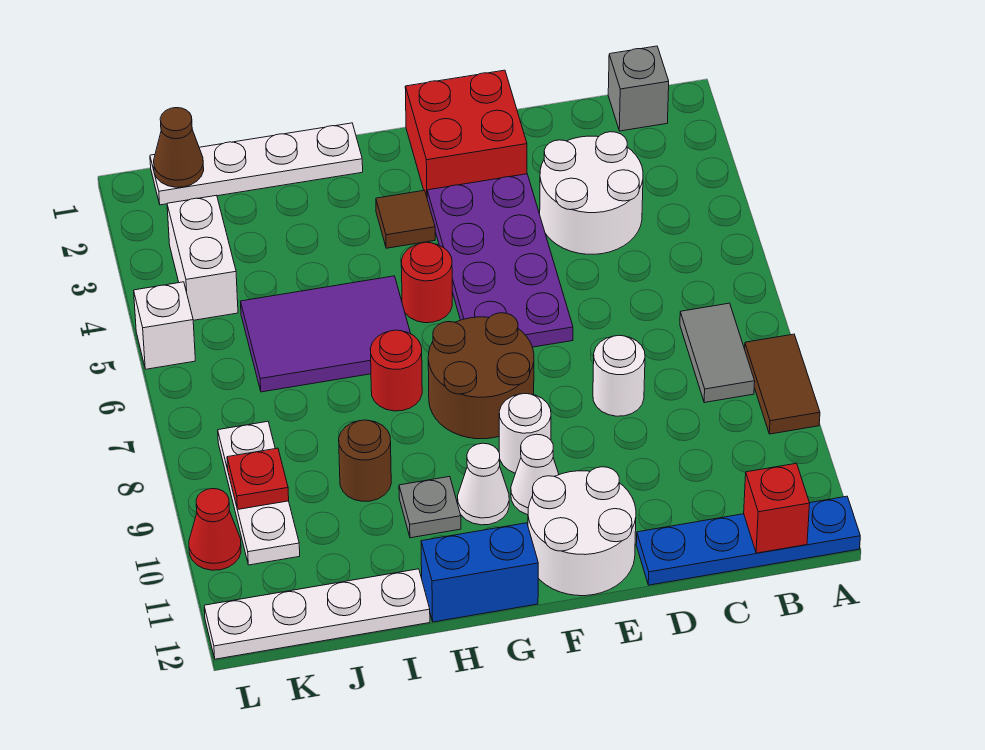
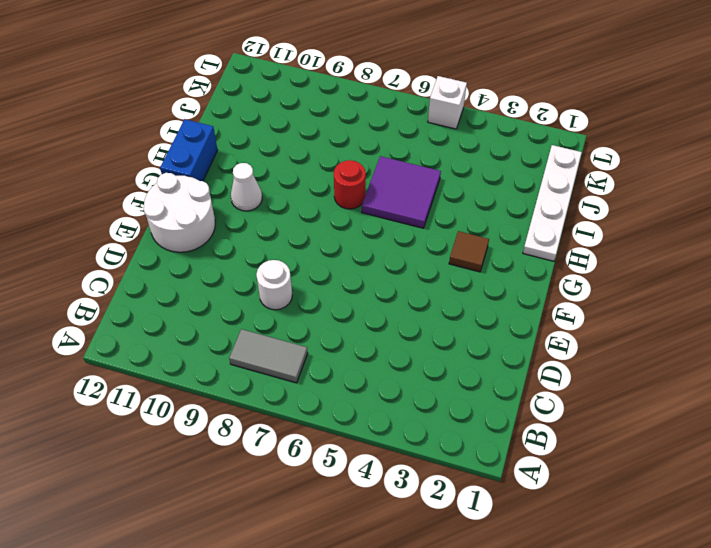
purple 2x2 tile [362,156,441,228] -> purple 2x3 tile [241,276,411,392]
none -> brown 1x2 tile [745,334,820,434]
none -> blue 1x4 plate [636,496,860,585]
none -> grey 1x1 brick [608,46,669,131]

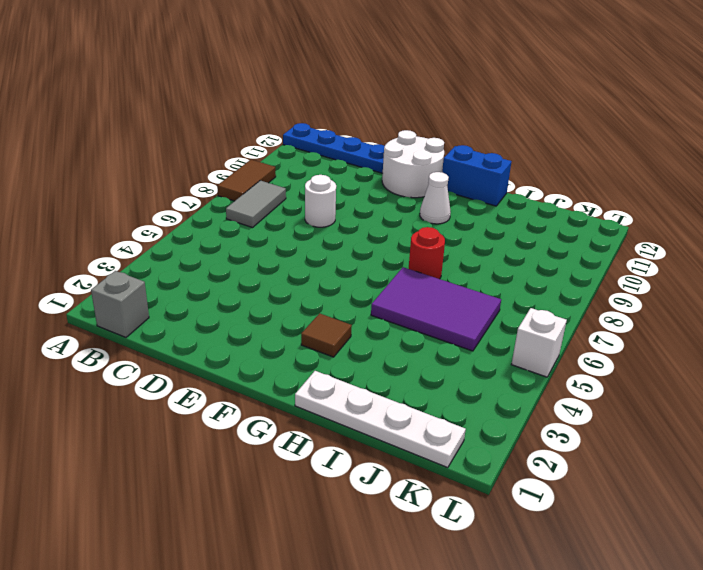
none -> white 2x2 round brick [540,132,643,254]
none -> red 2x2 brick [405,70,527,196]
none -> purple 2x4 plate [427,174,573,347]

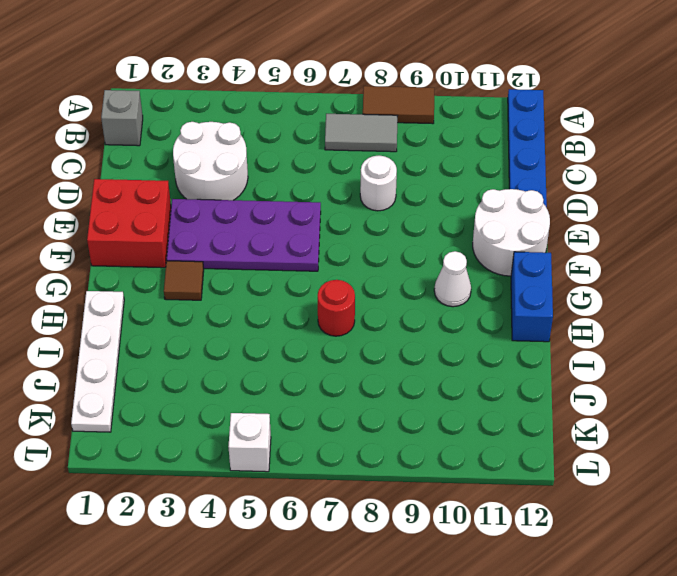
none -> brown 2x2 round brick [428,313,534,439]
none -> white 1x1 round brick [499,393,551,473]
none -> white 1x1 cone [511,434,559,515]

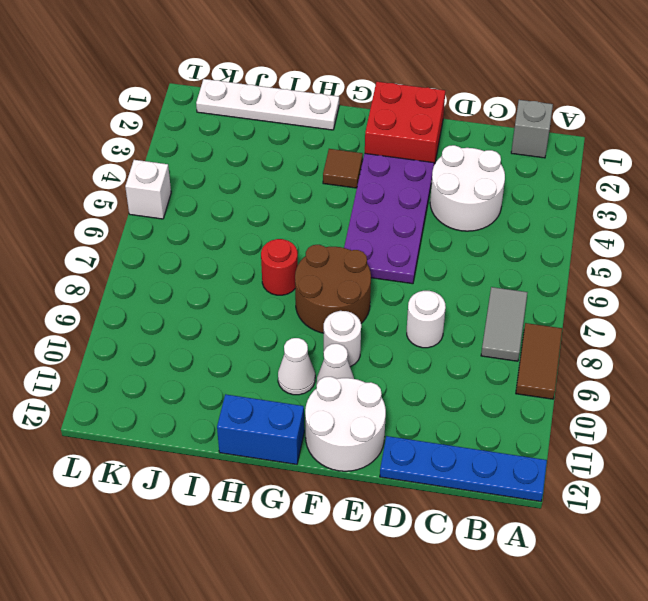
none -> red 1x1 round brick [401,242,452,323]
none -> purple 2x3 tile [241,276,411,392]
none -> grey 1x1 plate [399,477,461,538]

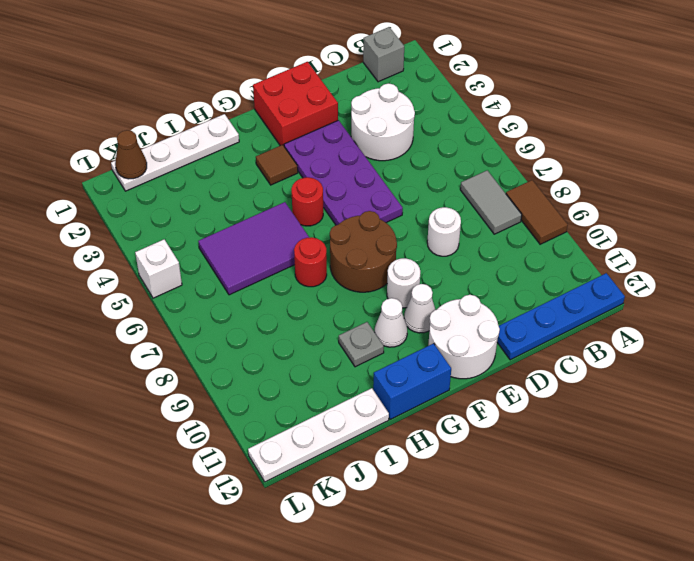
none -> brown 1x1 round brick [339,420,391,501]
none -> white 1x2 brick [167,195,238,320]
none -> white 1x3 plate [218,421,300,565]

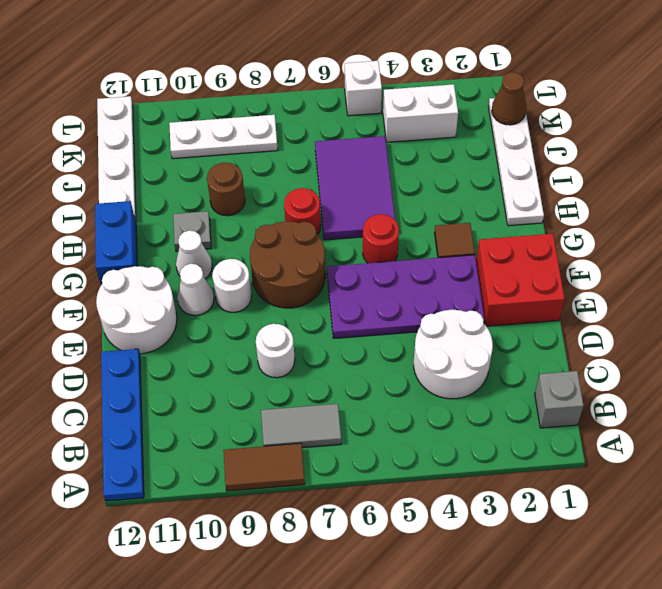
none -> red 1x1 cone [189,489,241,570]
none -> red 1x1 brick [744,463,810,553]
none -> red 1x1 plate [227,448,289,510]

